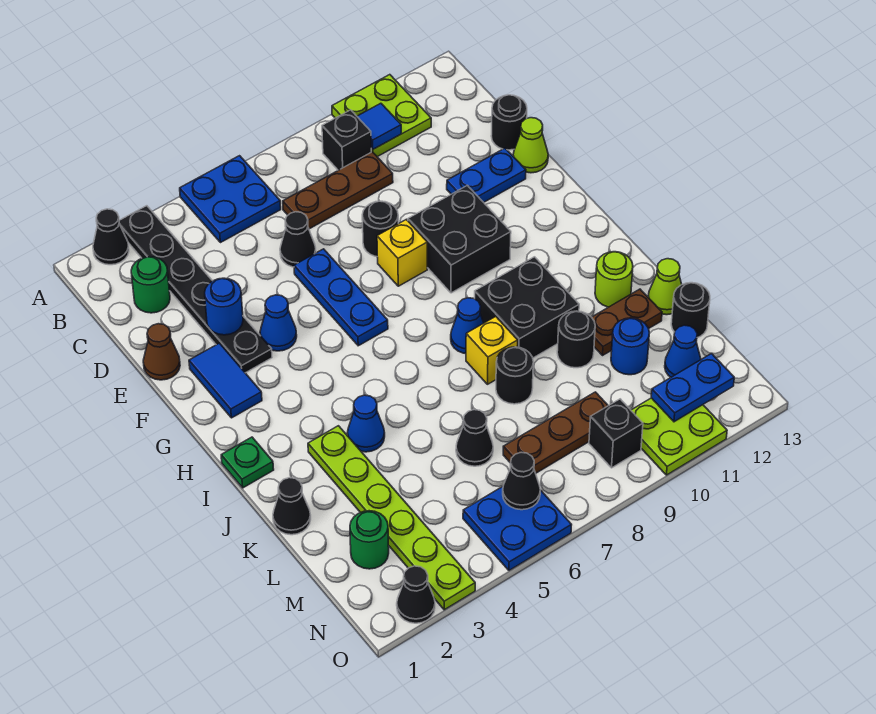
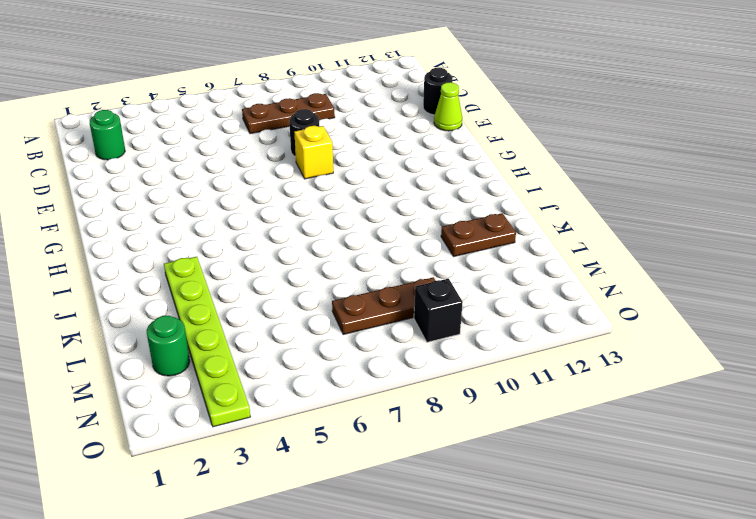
none -> black 1x1 cone [93,209,129,265]
none -> black 1x6 plate [119,206,272,373]
none -> blue 2x2 plate [180,156,281,243]
none -> lime 2x2 plate [332,75,431,157]

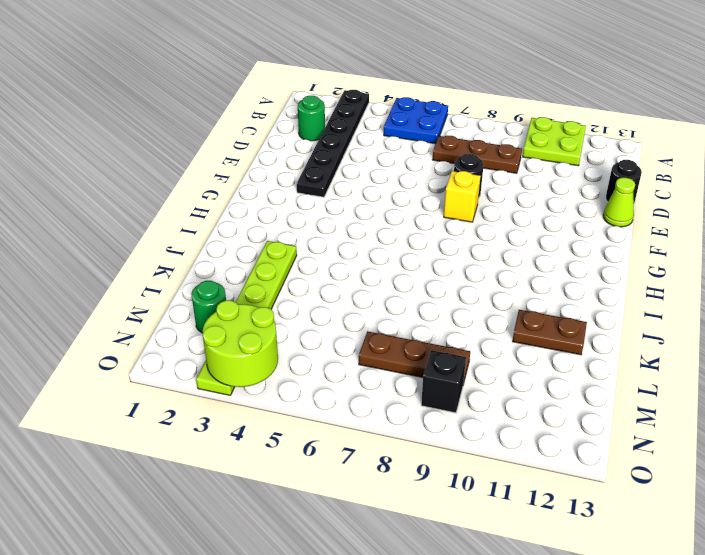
lime 2x2 round brick [203,300,278,387] -> none
none -> black 1x1 cone [93,209,129,265]
none -> black 1x1 brick [322,110,371,170]
none -> black 1x1 cone [280,212,316,267]
none -> brown 1x1 cone [143,324,180,380]

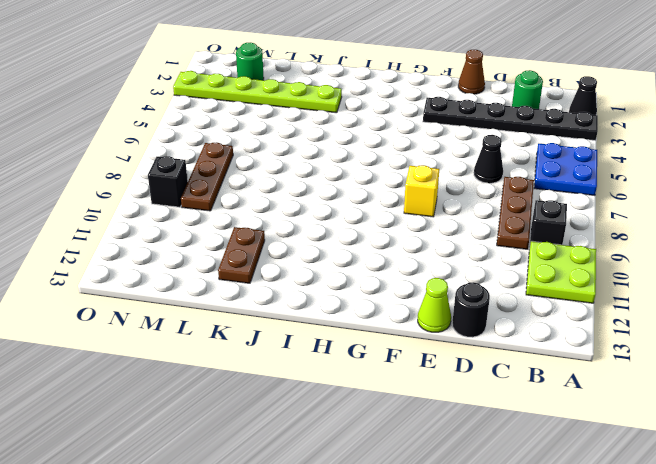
none -> blue 1x3 plate [294,249,388,346]
none -> black 1x1 round brick [362,201,398,257]
none -> blue 1x2 plate [447,148,526,202]
none -> blue 1x2 tile [189,343,262,418]

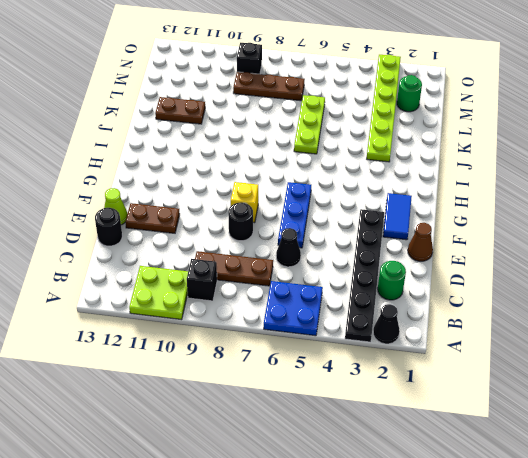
brown 1x2 plate [125,203,180,233] -> blue 1x2 plate [447,148,526,202]
lime 1x3 plate [294,95,325,154] -> black 1x1 cone [456,410,493,466]
none -> blue 1x1 cone [260,295,297,351]
none -> black 2x2 brick [408,185,511,293]
none -> green 1x1 plate [221,437,274,488]
none -> blue 1x1 cone [451,298,483,354]

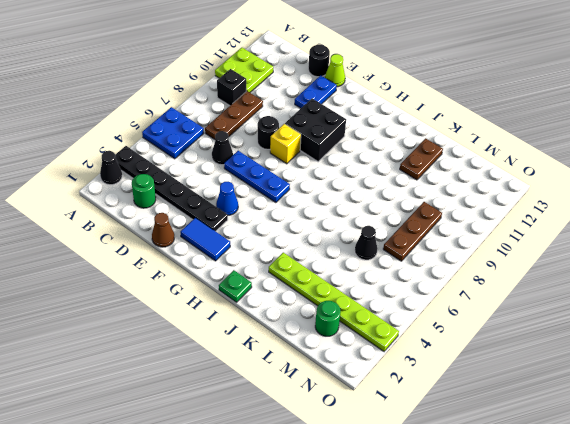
none -> blue 1x1 cone [451,298,483,354]
none -> black 2x2 brick [475,257,579,358]
none -> blue 1x1 cone [348,395,385,452]
none -> yellow 1x1 brick [466,317,518,384]

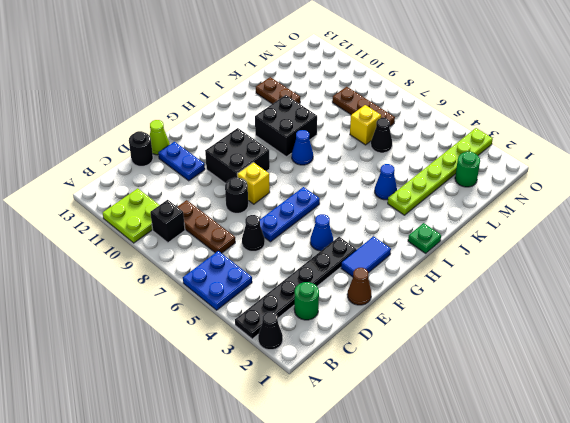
yellow 1x1 brick [350,105,381,145] -> yellow 1x1 brick moved to [466,317,518,384]
none -> lime 1x1 round brick [595,252,633,307]
none -> black 1x1 cone [273,478,311,535]
none -> black 1x1 round brick [496,347,533,404]
none -> black 1x1 round brick [557,311,595,368]

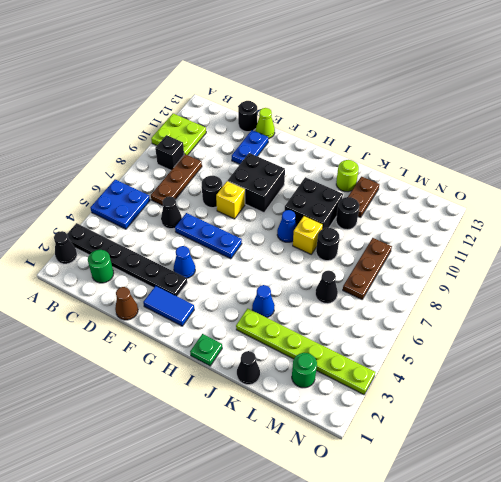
none -> lime 1x1 cone [648,259,682,315]
none -> blue 1x1 round brick [611,318,649,375]
none -> black 1x1 round brick [671,283,710,338]
none -> blue 1x1 cone [665,325,701,377]

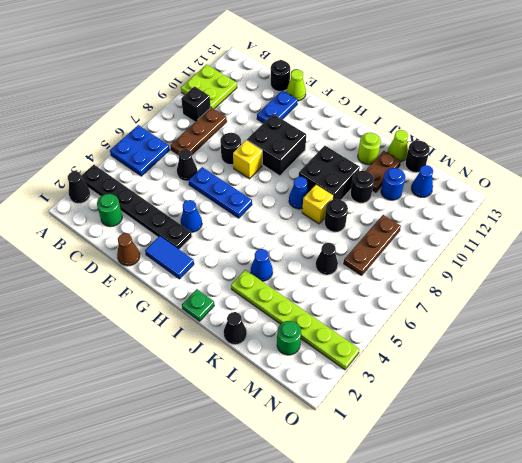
none -> blue 2x2 plate [463,487,571,570]
none -> black 1x1 brick [589,399,643,468]
none -> lime 2x2 plate [631,398,727,475]
none -> black 1x1 cone [397,566,435,623]

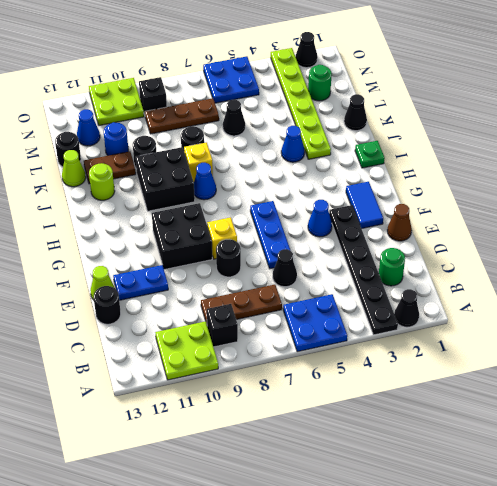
none -> blue 1x1 tile [357,103,401,149]
none -> blue 1x1 round brick [205,278,243,335]
none -> black 1x1 cone [503,452,540,510]
none -> blue 1x2 plate [651,353,734,422]

